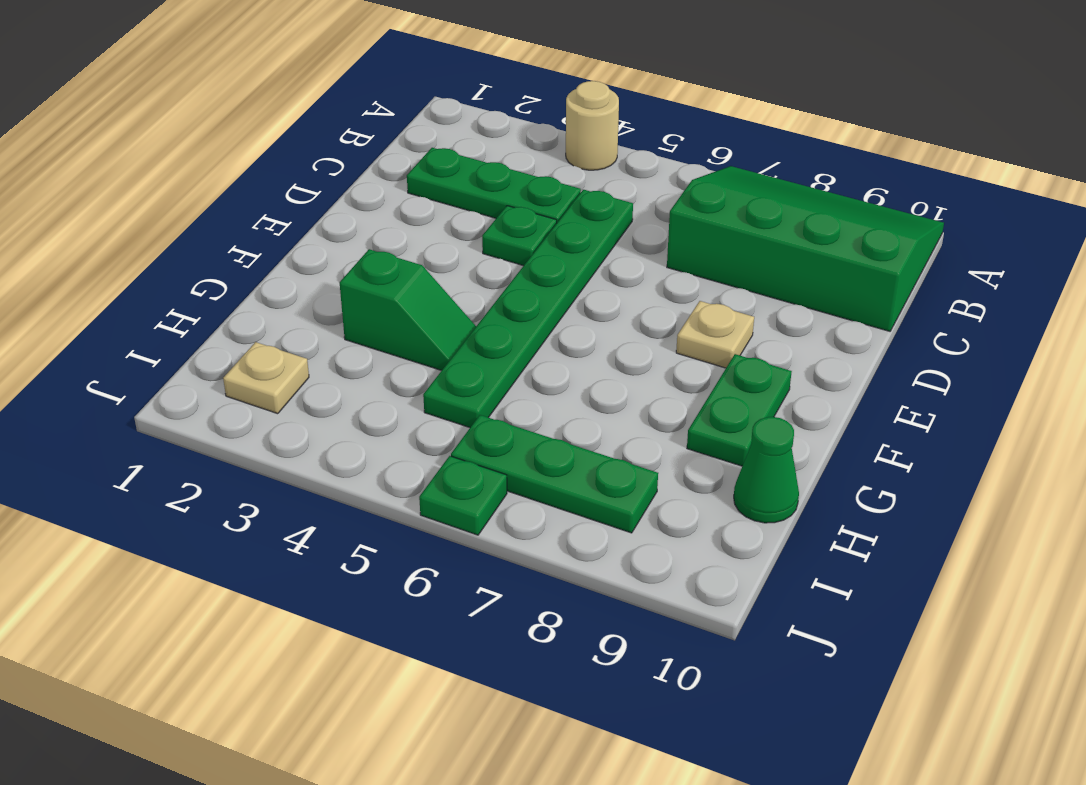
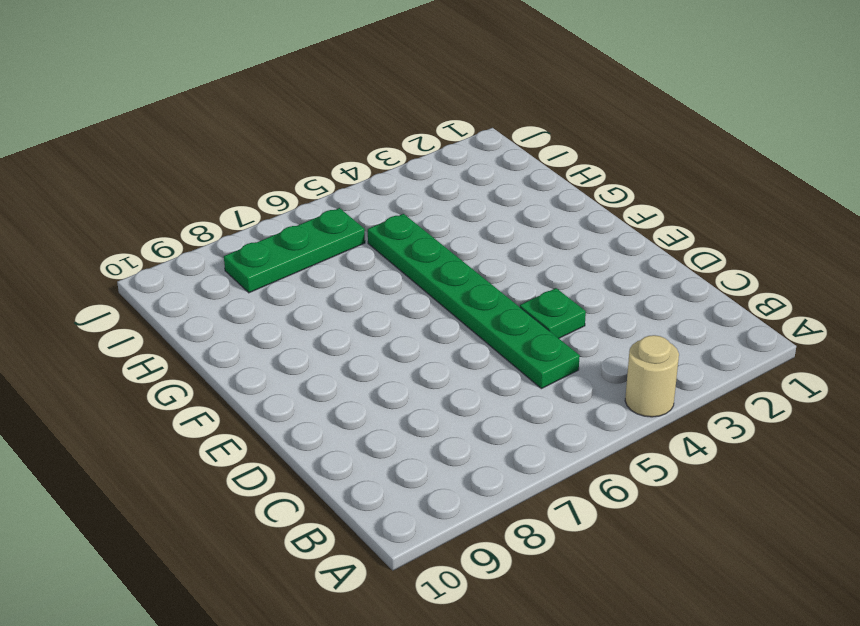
none -> green 3x4 slope [667,166,944,331]
none -> green 1x3 plate [407,148,581,222]
none -> tan 1x1 plate [676,301,754,368]

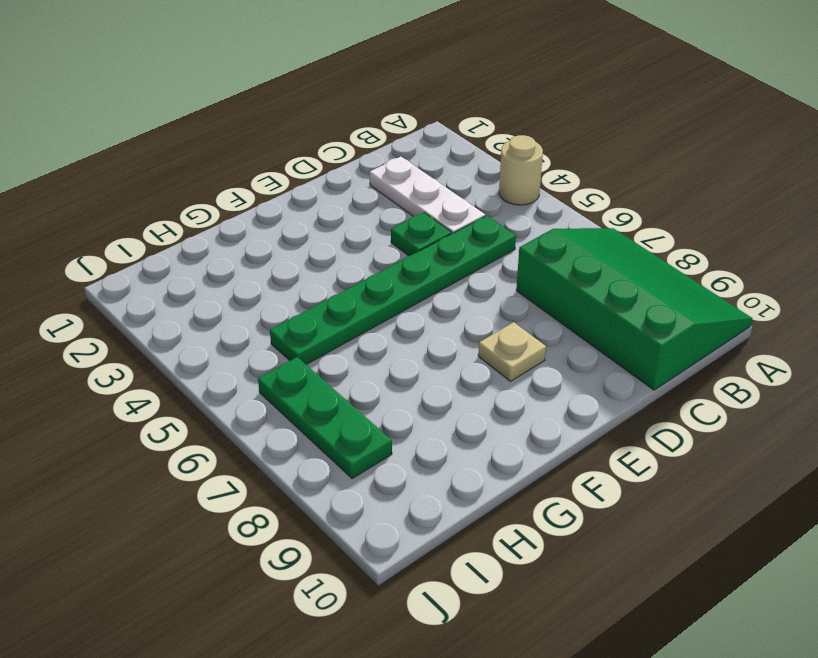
white 1x3 plate [370,157,485,234] -> green 1x3 plate [407,148,581,222]
none -> green 1x2 plate [687,354,792,466]
none -> green 1x2 slope [340,249,476,370]
none -> green 1x1 cone [734,417,799,523]

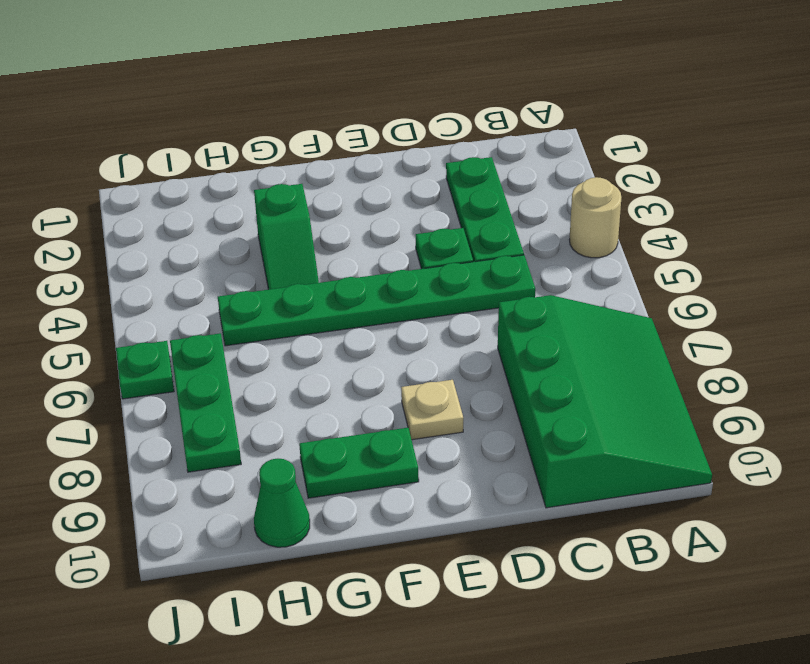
none -> tan 1x1 plate [223,342,309,414]

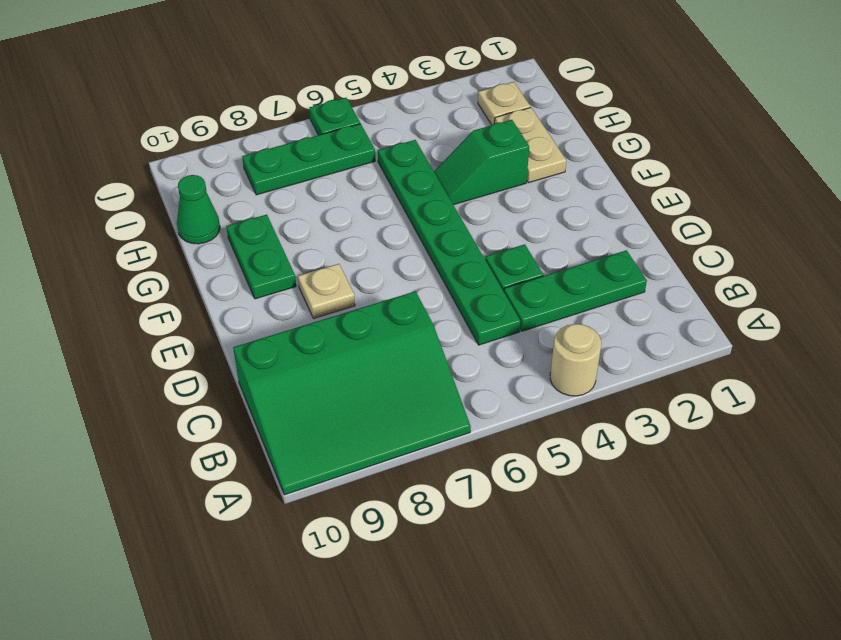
tan 1x2 plate [495,107,566,183] -> none

